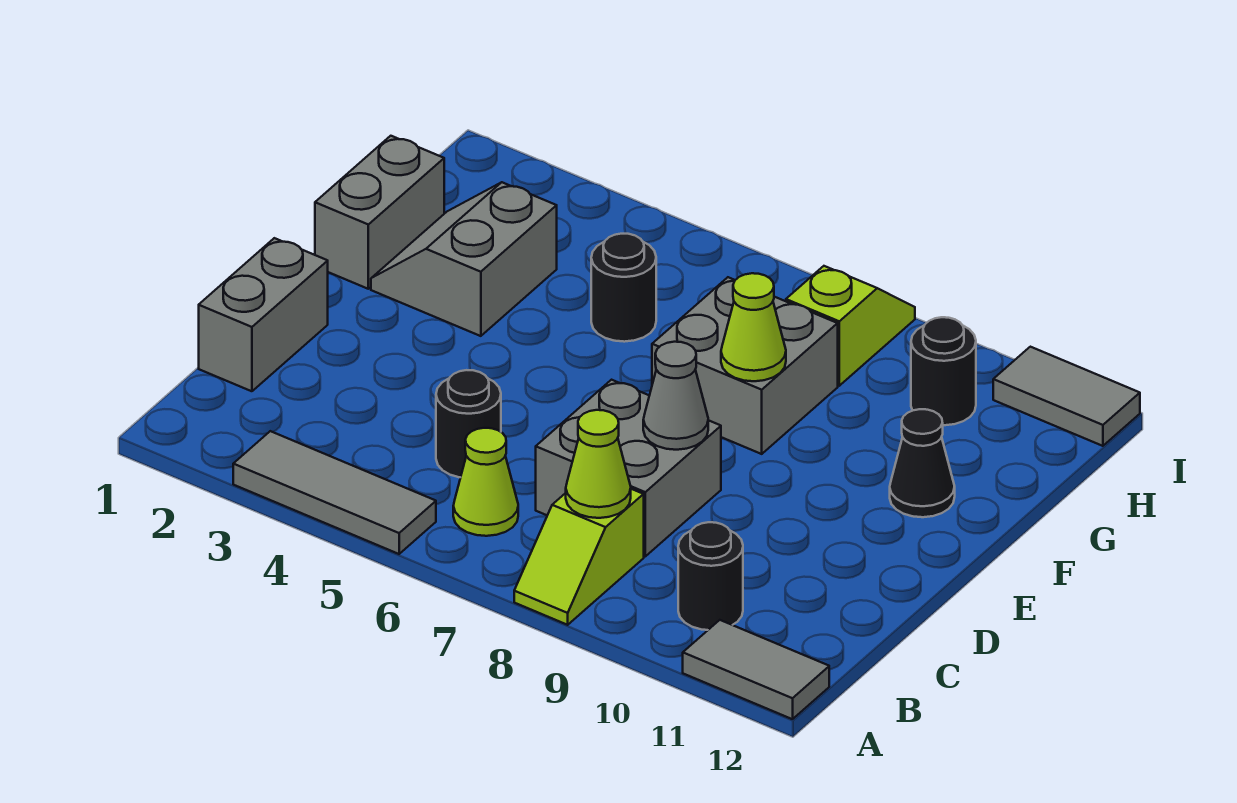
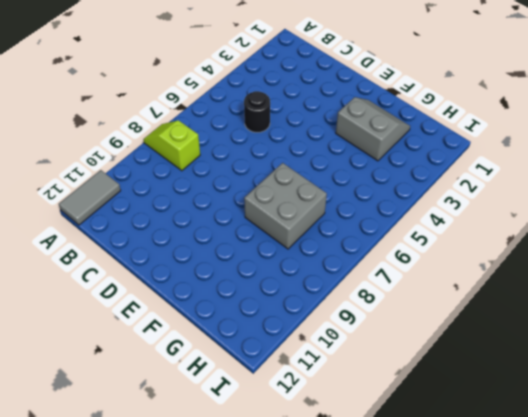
none -> grey 1x3 tile [233,431,436,554]
none -> lime 1x1 cone [453,428,518,536]
none -> black 1x1 round brick [678,522,743,630]

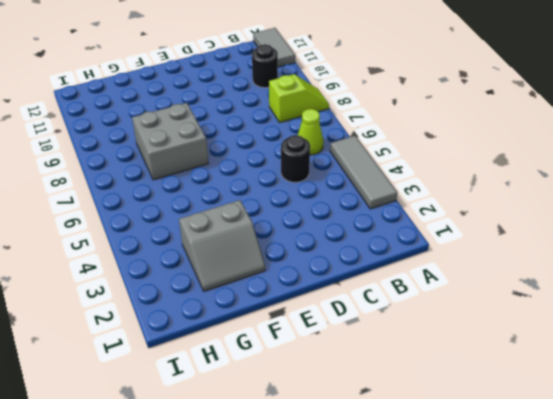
none -> grey 1x2 brick [199,238,328,391]
none -> grey 2x2 brick [536,380,721,556]
none -> grey 1x2 brick [315,136,444,289]

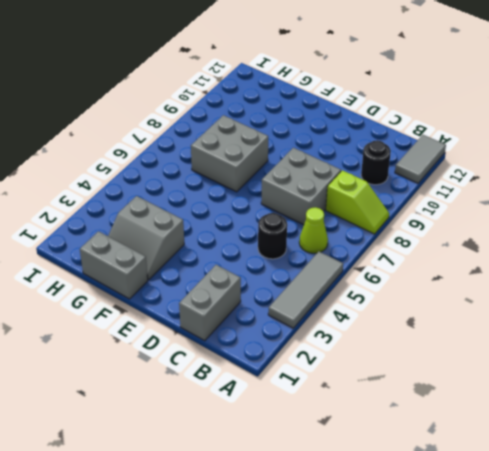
grey 1x2 brick [179,265,241,341] -> grey 1x2 brick turned to [199,238,328,391]
none -> black 1x1 cone [890,409,955,517]
none -> black 1x1 round brick [591,234,656,342]
none -> lime 1x2 slope [786,266,915,386]

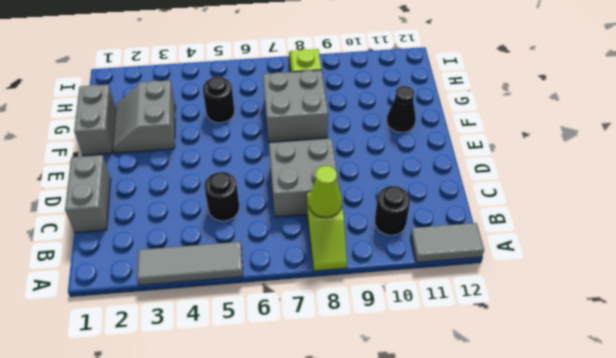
none -> lime 1x1 cone [453,428,518,536]
none -> black 1x1 round brick [911,317,976,425]
none -> grey 1x2 tile [993,347,1140,446]

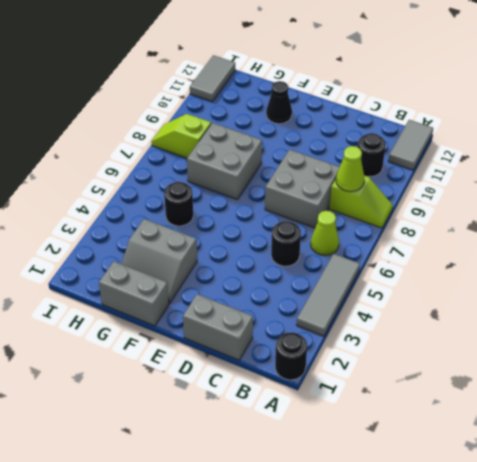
black 1x1 round brick [275,332,307,380] -> black 1x1 round brick moved to [911,317,976,425]
none -> grey 1x1 cone [643,342,708,450]
none -> lime 1x1 cone [721,273,786,381]

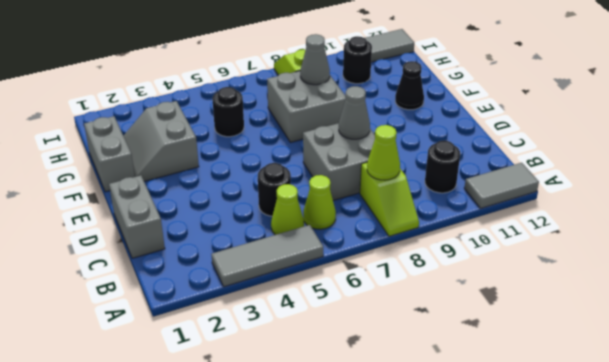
lime 1x1 cone [271,184,304,235] -> lime 1x1 cone moved to [721,273,786,381]
grey 1x1 cone [300,34,330,85] -> none

